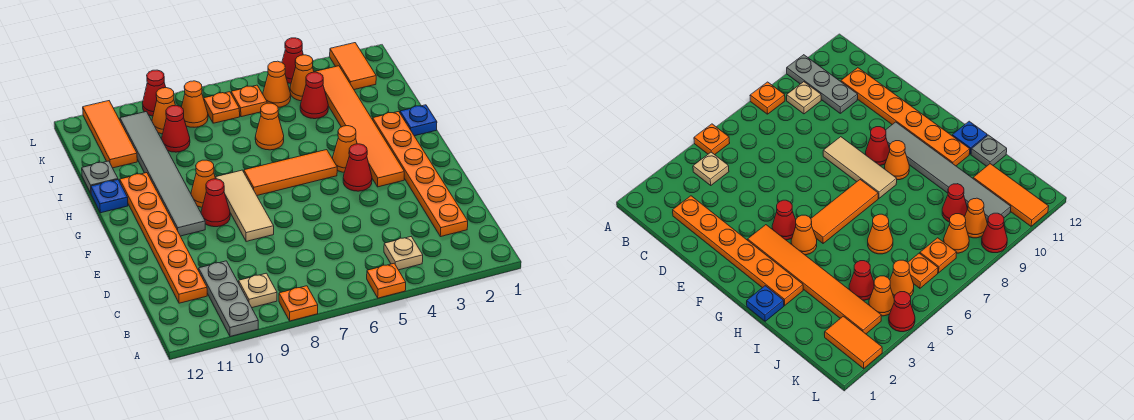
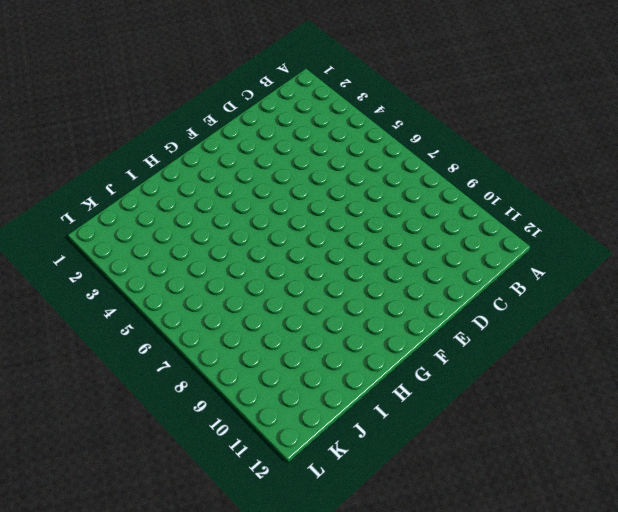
none -> orange 1x1 plate [367,263,406,298]
none -> orange 1x1 plate [279,286,318,321]
none -> grey 1x3 plate [199,261,258,337]
none -> tan 1x1 plate [384,237,423,270]

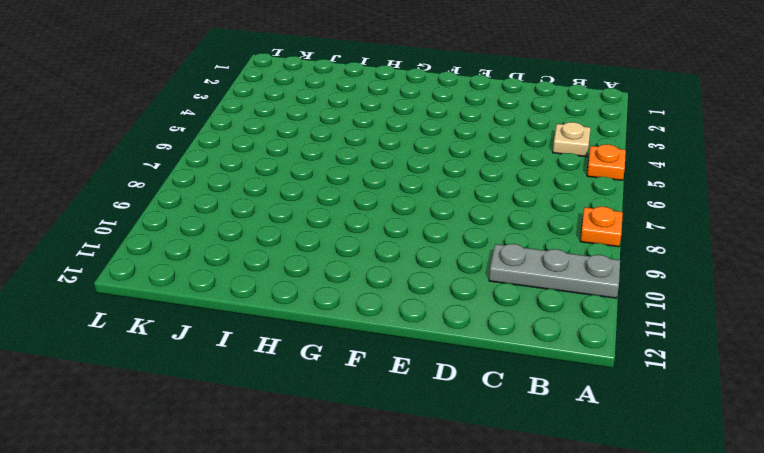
none -> tan 1x1 plate [239,273,277,308]
none -> orange 1x6 plate [373,111,468,237]
none -> orange 1x6 plate [120,173,207,303]
none -> tan 1x3 tile [215,170,274,241]

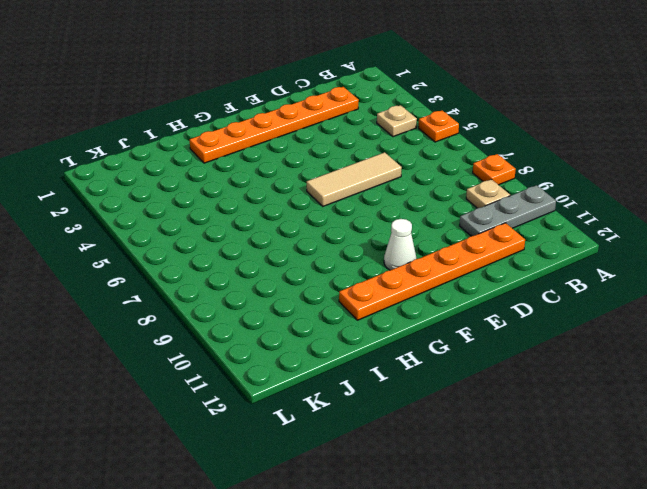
tan 1x3 tile [307,152,402,206] -> tan 1x3 tile moved to [215,170,274,241]
white 1x1 cone [384,219,416,270] -> grey 1x6 tile [120,112,205,236]
none -> orange 1x6 tile [315,66,404,187]
none -> red 1x1 cone [343,144,372,191]
none -> red 1x1 cone [201,179,230,227]
none -> orange 1x1 cone [332,126,357,172]

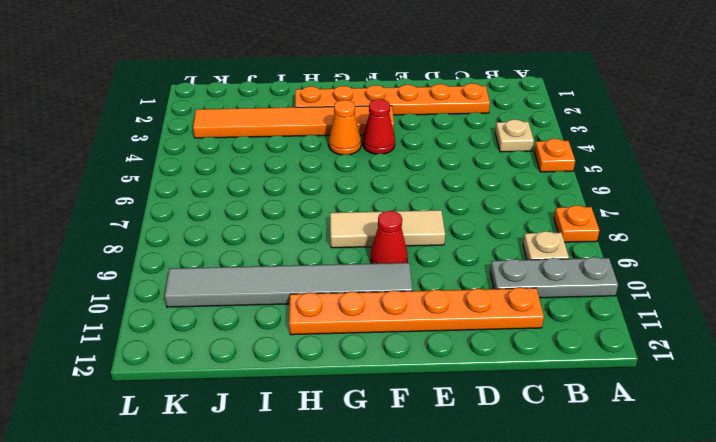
none -> orange 1x3 tile [244,150,337,195]
none -> orange 1x1 cone [191,160,216,207]
none -> blue 1x1 plate [400,105,437,136]
none -> blue 1x1 plate [91,180,128,213]

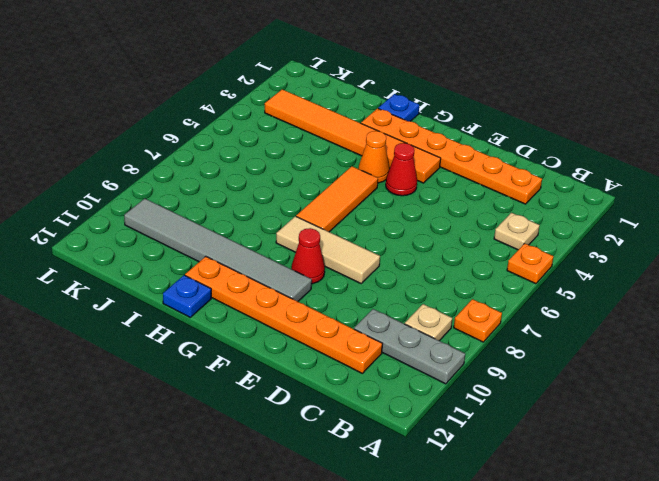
none -> orange 1x1 cone [191,160,216,207]
none -> orange 1x1 cone [255,103,284,150]
none -> grey 1x1 plate [82,161,118,193]
none -> red 1x1 cone [300,72,328,119]

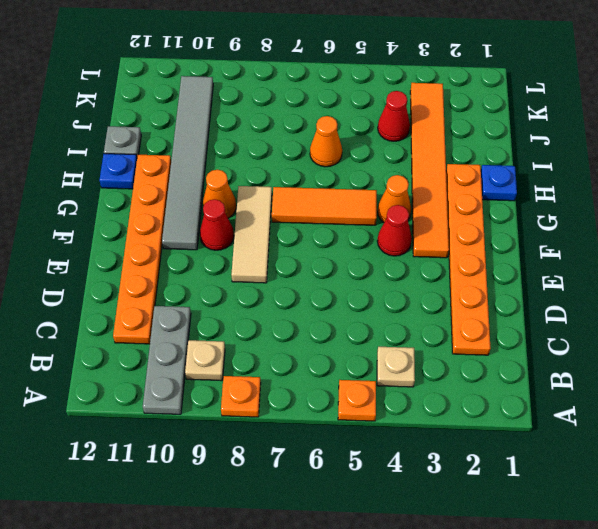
none -> red 1x1 cone [162,105,190,152]
none -> orange 1x3 tile [83,101,137,168]
none -> orange 1x2 tile [330,43,376,90]
none -> orange 1x1 cone [290,55,314,101]

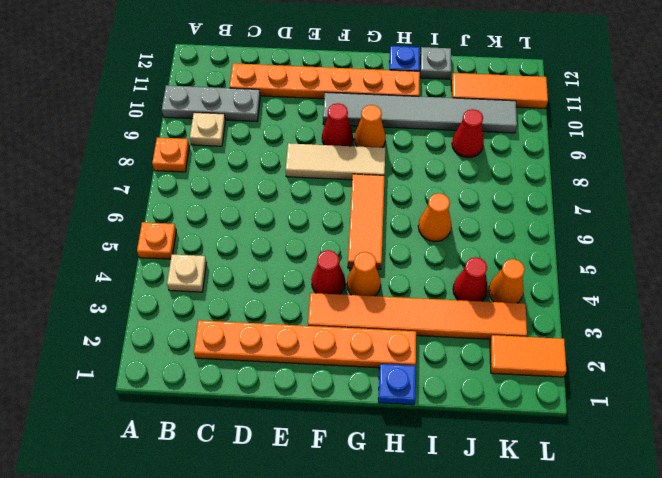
none -> orange 1x1 cone [263,61,291,107]
none -> orange 1x1 plate [231,85,267,117]
none -> orange 1x1 plate [204,92,240,123]
none -> orange 1x1 cone [182,81,208,127]

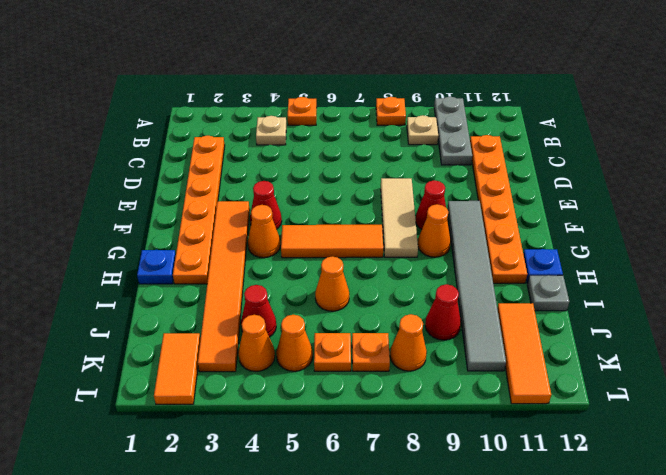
none -> orange 1x1 cone [152,88,175,134]
none -> red 1x1 cone [282,38,303,83]
none -> red 1x1 cone [142,70,166,116]

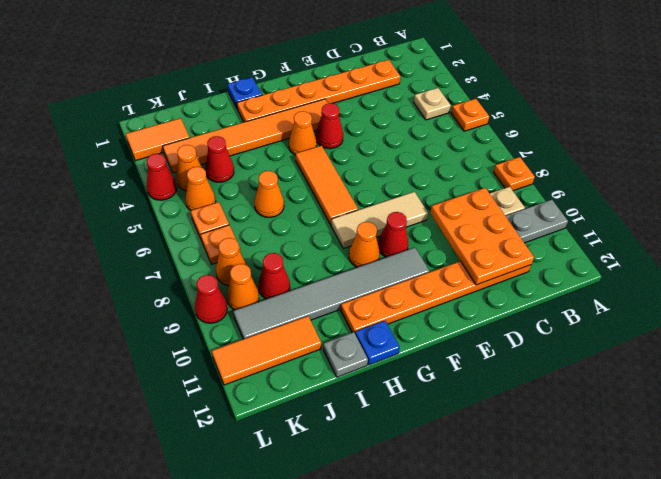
orange 2x3 plate [430,188,534,285] -> none

